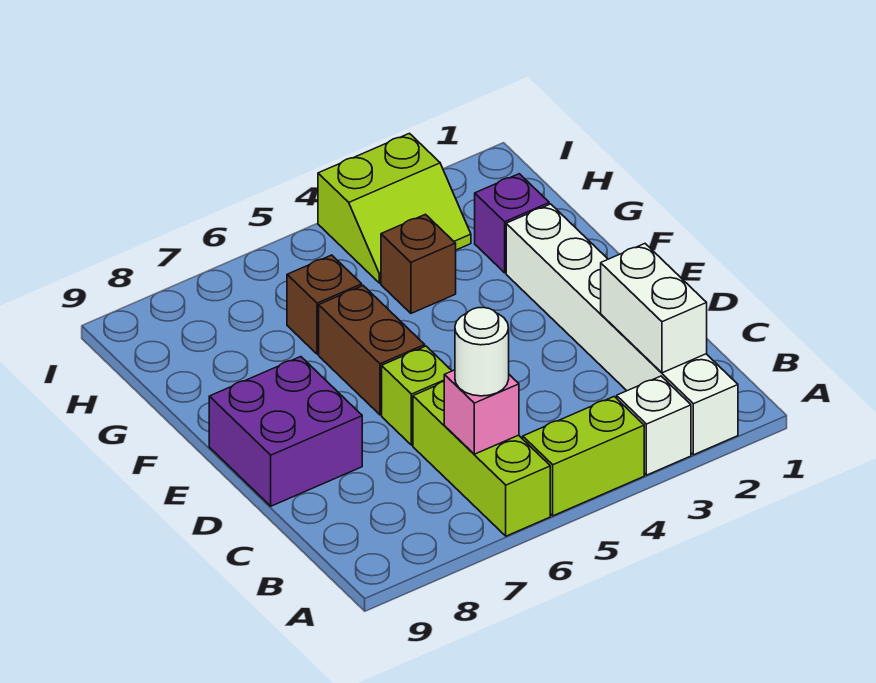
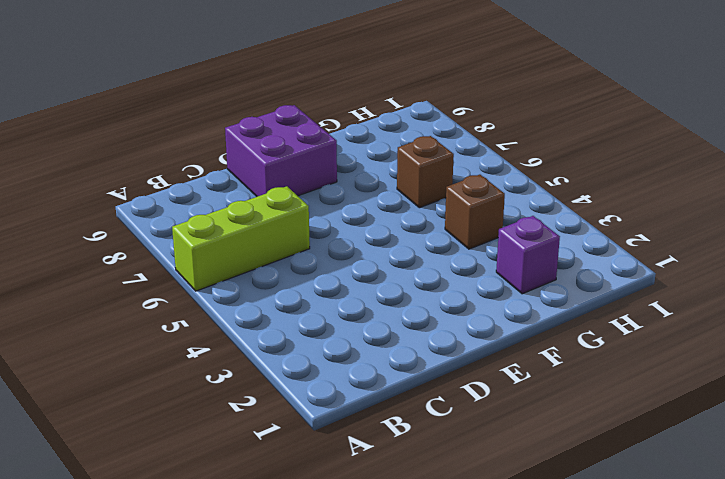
none -> white 1x6 brick [506,204,738,455]
none -> white 1x1 brick [617,376,691,475]
none -> lime 1x2 brick [523,397,644,516]

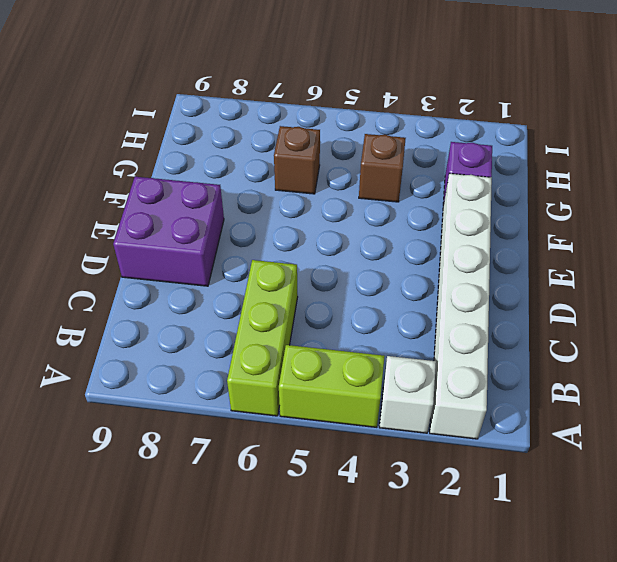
none -> lime 1x1 brick [382,346,452,445]
none -> brown 1x2 brick [319,286,425,415]
none -> lime 2x2 slope [318,133,471,283]

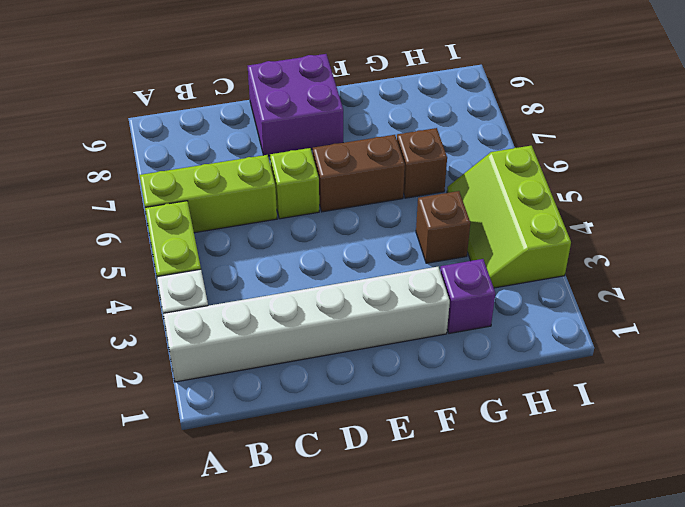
lime 2x3 slope [447,146,571,288] -> lime 2x2 slope [318,133,471,283]
none -> white 1x2 brick [601,244,707,373]
none -> pink 1x1 brick [444,370,519,454]
none -> white 1x1 round brick [455,307,509,396]

